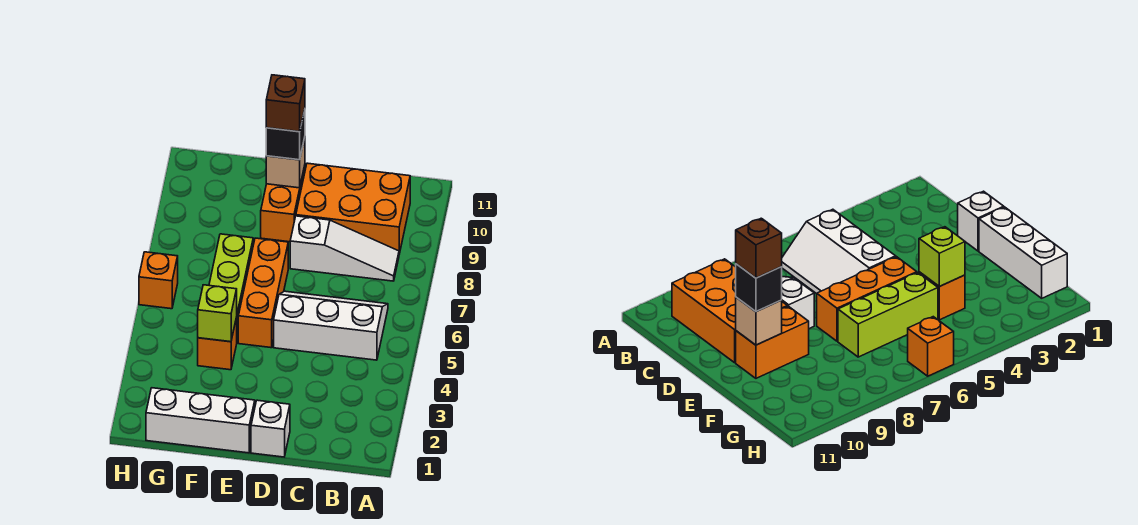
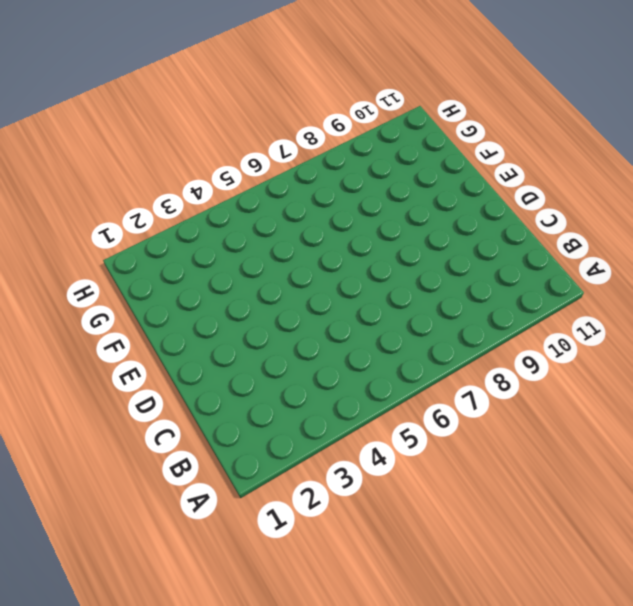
none -> white 2x3 slope [274,291,388,360]
none -> white 1x3 slope [290,216,399,281]
none -> orange 2x3 brick [296,163,410,254]

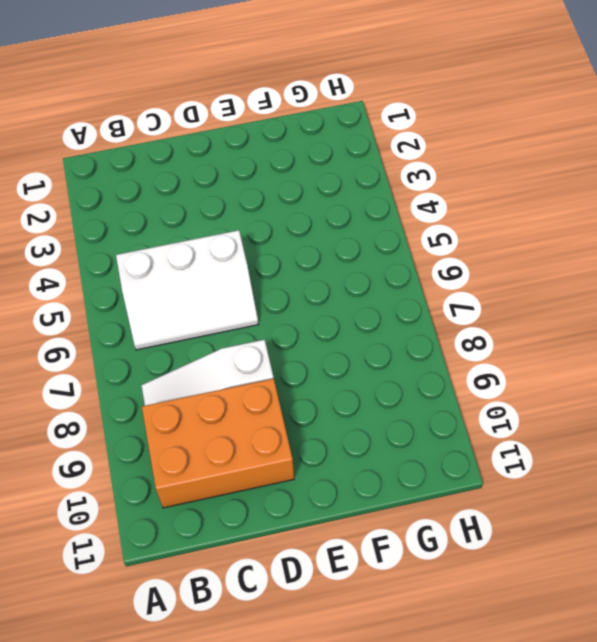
none -> white 1x1 brick [251,400,290,457]
none -> white 1x3 brick [146,388,255,453]
none -> orange 1x3 brick [238,238,288,348]

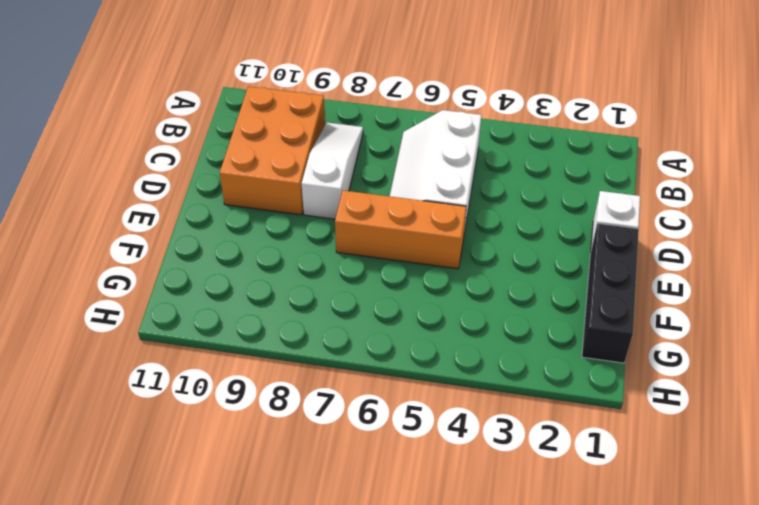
black 1x3 brick [582,223,639,363] -> white 1x3 brick [146,388,255,453]
none -> orange 1x2 brick [261,166,305,242]
none -> orange 1x1 brick [198,317,237,370]
none -> lime 1x3 brick [209,234,253,340]

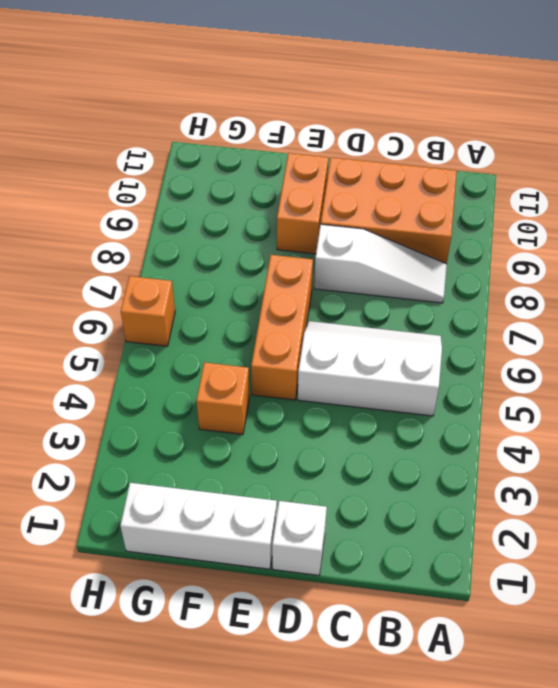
none -> lime 1x3 brick [209,234,253,340]
none -> tan 1x1 brick [266,138,305,188]
none -> lime 1x1 brick [198,285,237,342]

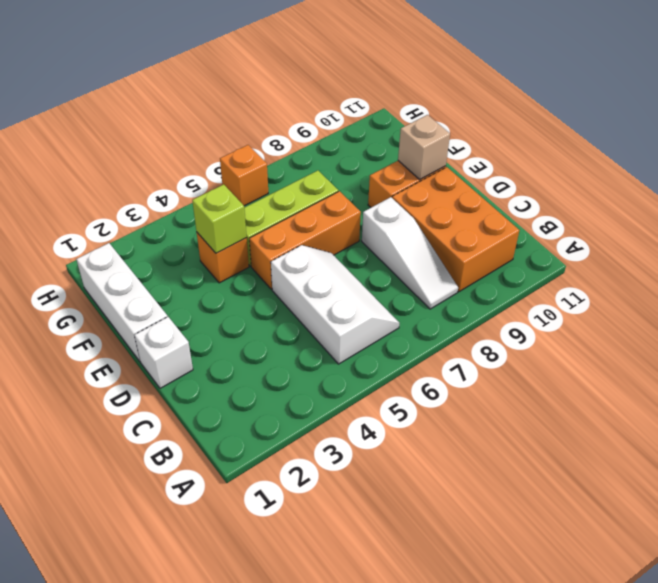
none -> black 1x1 brick [266,109,305,160]
none -> brown 1x1 brick [266,75,305,132]

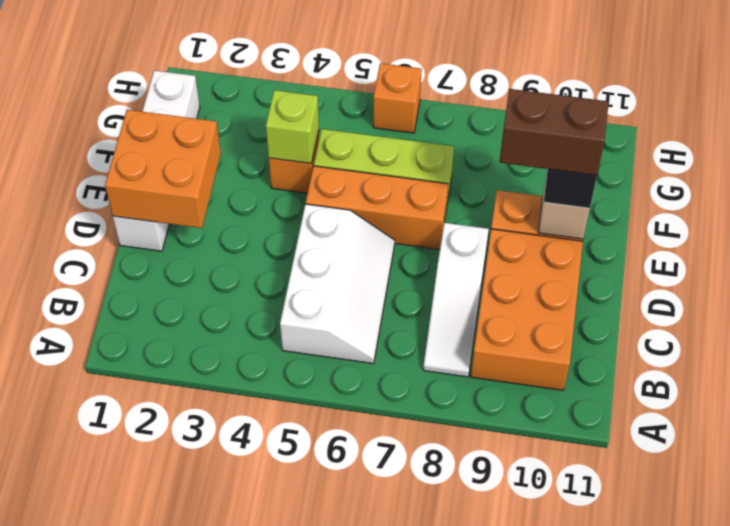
orange 2x2 brick [105,110,221,228] -> none
brown 1x2 brick [499,89,609,175] -> brown 1x1 brick [266,75,305,132]

